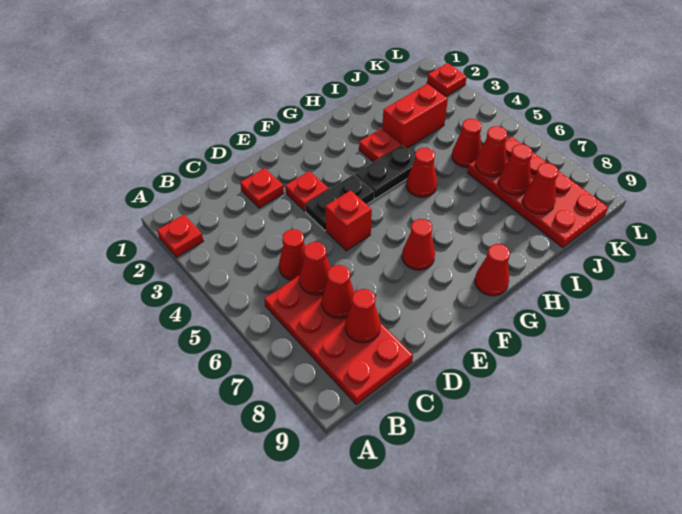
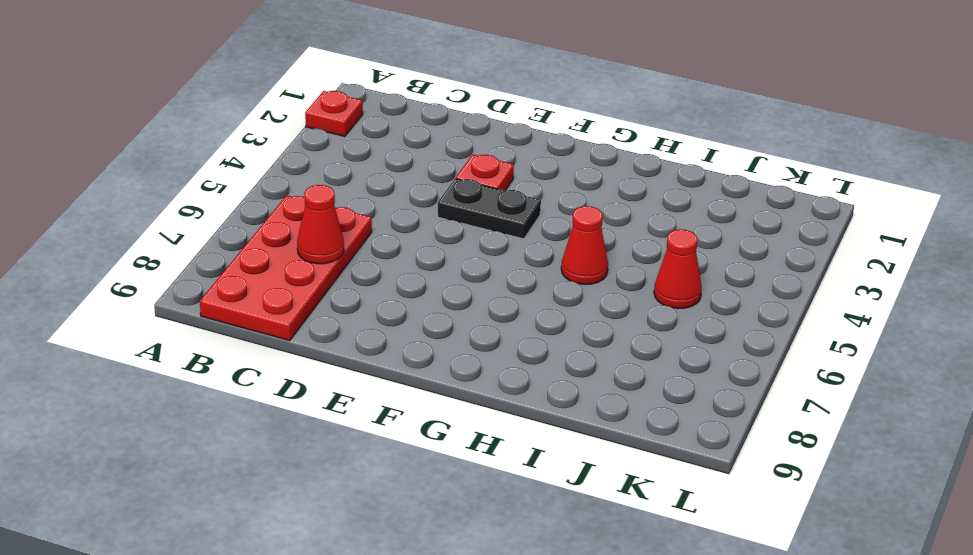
none -> red 1x1 cone [279,229,306,280]
none -> red 1x1 plate [240,168,284,208]
none -> red 1x1 brick [325,190,372,251]

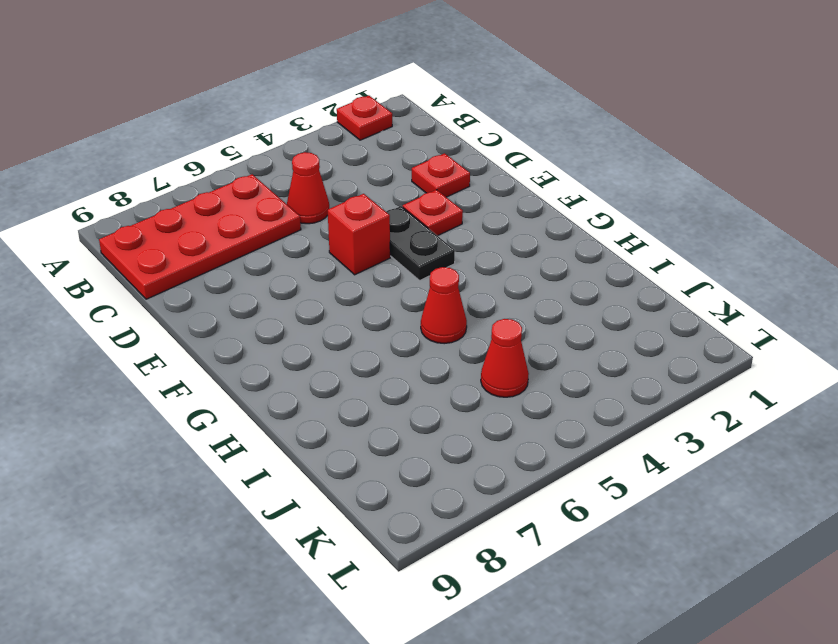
none -> red 1x1 cone [402,219,435,270]
none -> black 1x2 plate [356,145,415,199]
none -> red 1x1 cone [475,244,510,296]

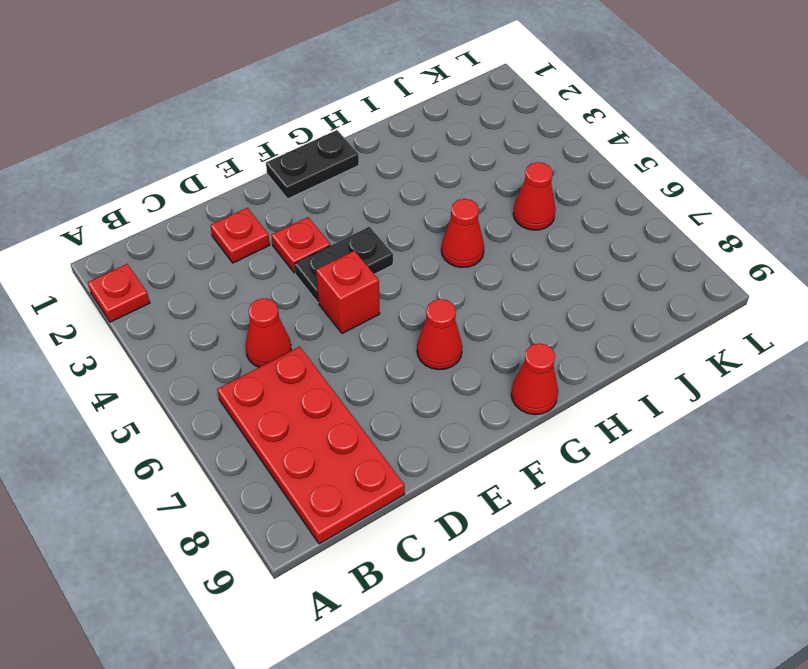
black 1x2 plate [266,130,359,199] -> black 1x2 plate moved to [356,145,415,199]
none -> red 1x1 plate [359,128,401,162]
none -> red 1x2 brick [382,84,448,149]
none -> red 2x4 plate [468,137,608,248]

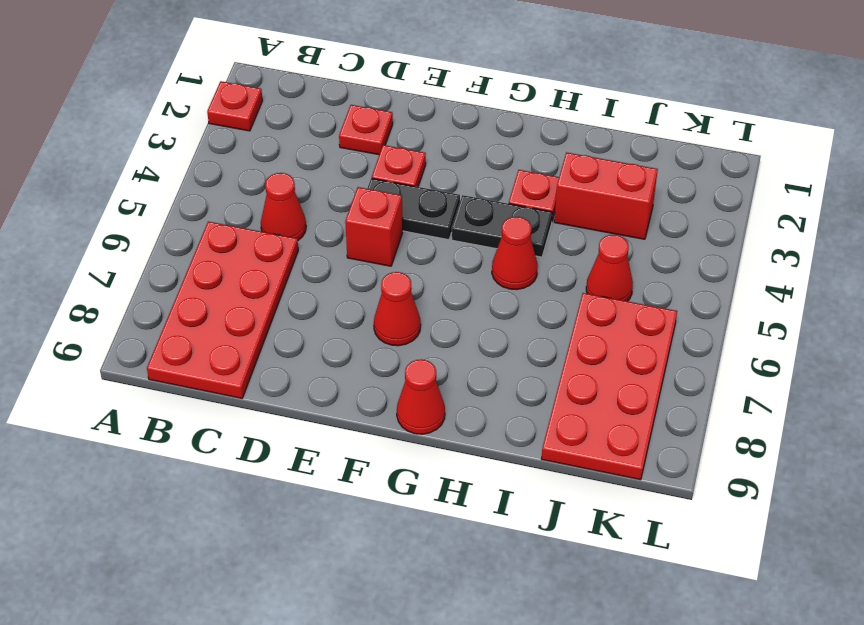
none -> red 1x1 plate [427,63,467,96]
none -> red 1x1 cone [299,242,331,295]
none -> red 1x1 cone [322,265,355,318]

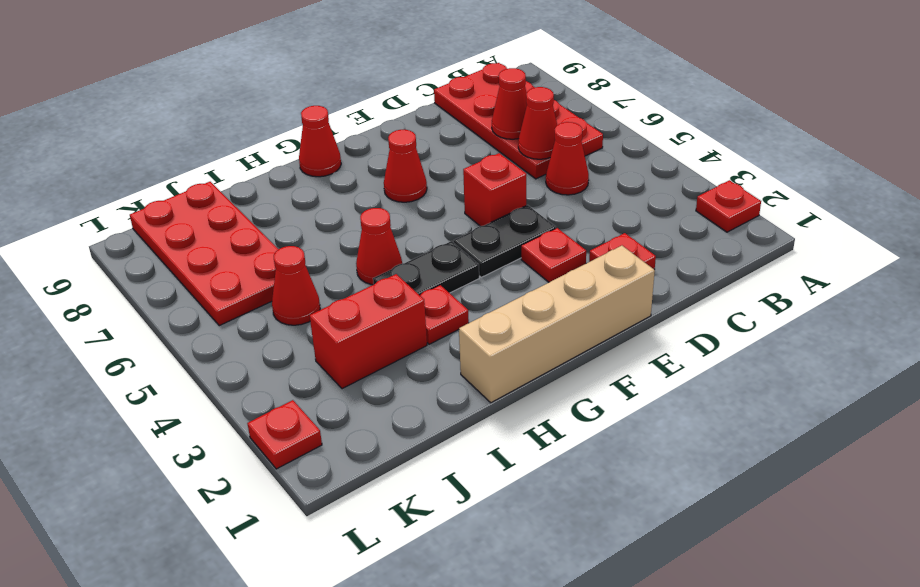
tan 1x4 brick [459,246,655,403] -> none
none -> red 1x1 cone [345,289,381,343]
none -> red 1x1 cone [476,126,507,177]
none -> red 1x1 cone [499,144,532,195]

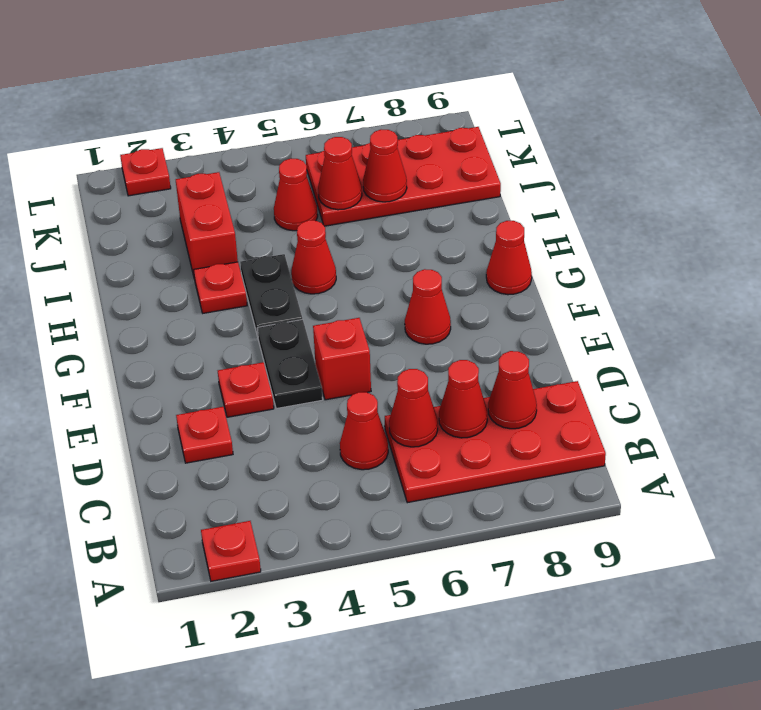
none -> red 1x1 cone [523,163,558,214]

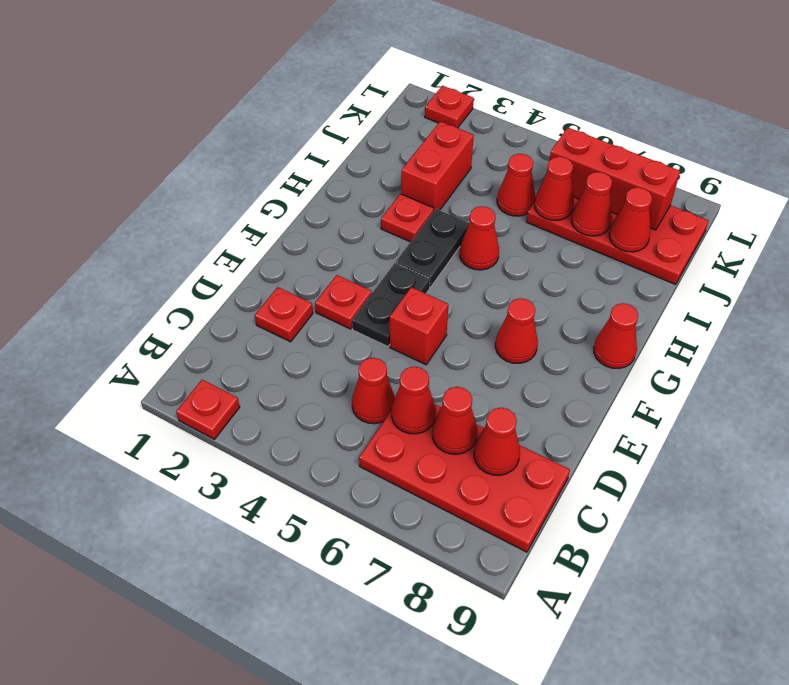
red 1x3 brick [549,127,680,230] -> none

